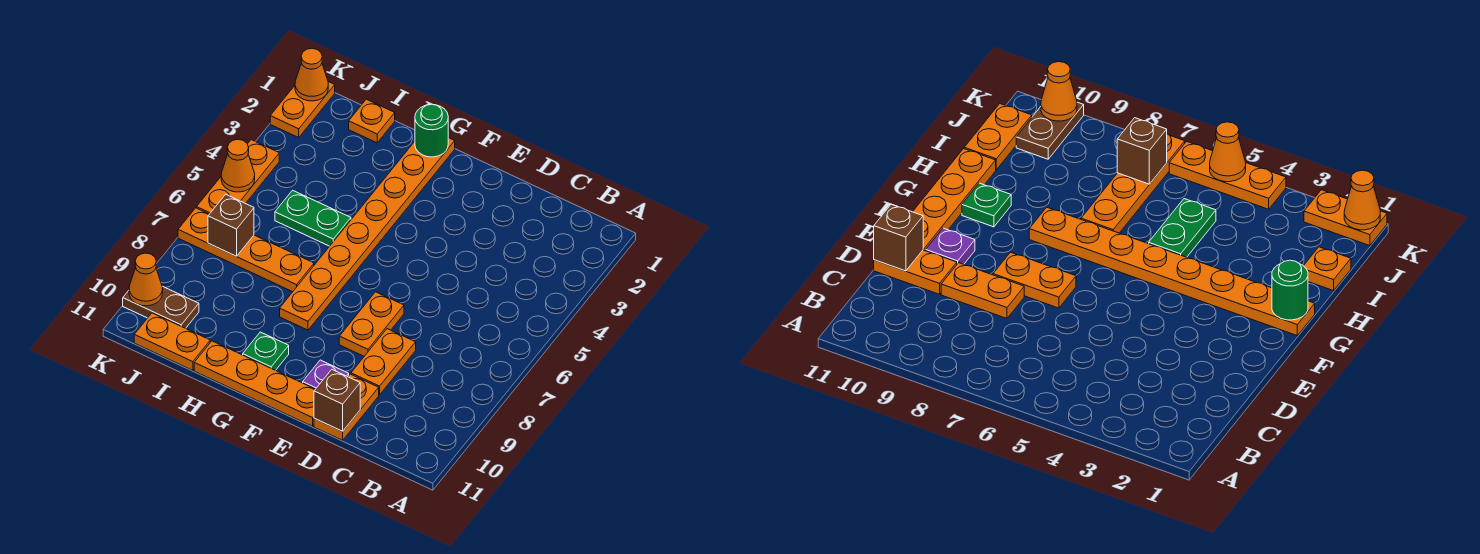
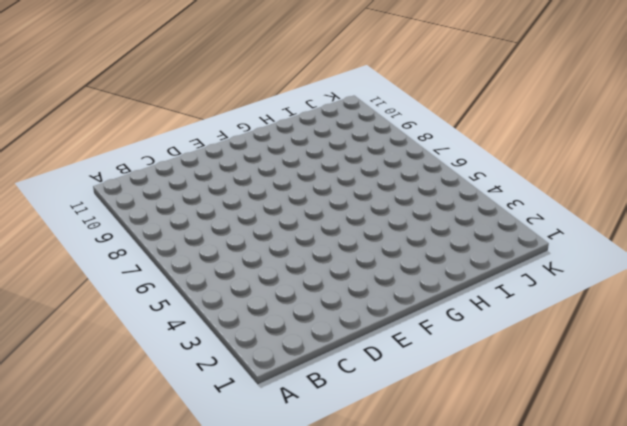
none -> orange 1x2 plate [351,329,416,395]
none -> orange 1x2 plate [314,374,379,440]
none -> orange 1x2 plate [339,292,404,356]

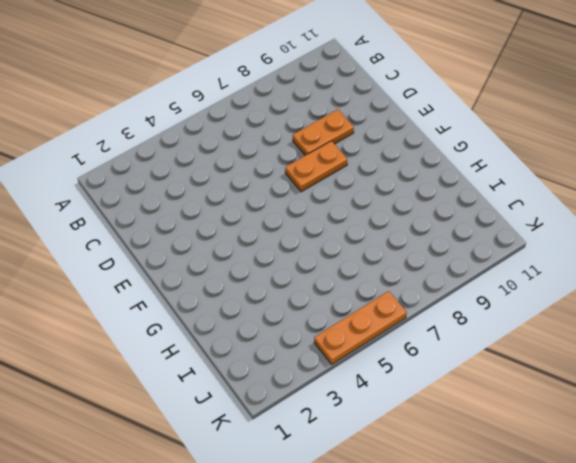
none -> orange 1x2 plate [314,374,379,440]
none -> purple 1x1 plate [303,360,349,389]
none -> orange 1x4 plate [194,341,315,426]

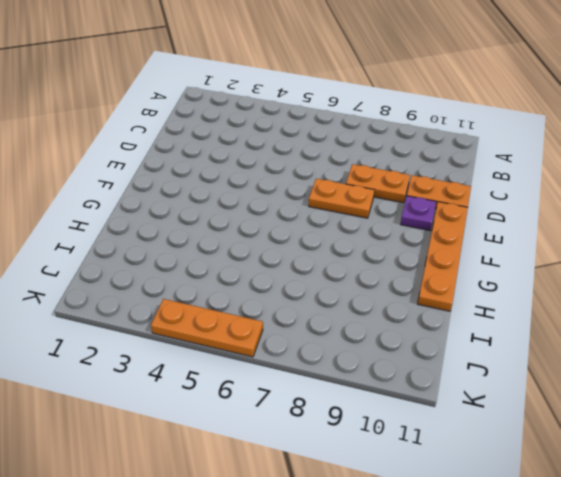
none -> orange 1x8 plate [280,138,455,330]
none -> green 1x1 plate [243,332,289,370]
none -> green 1x2 plate [275,190,351,246]

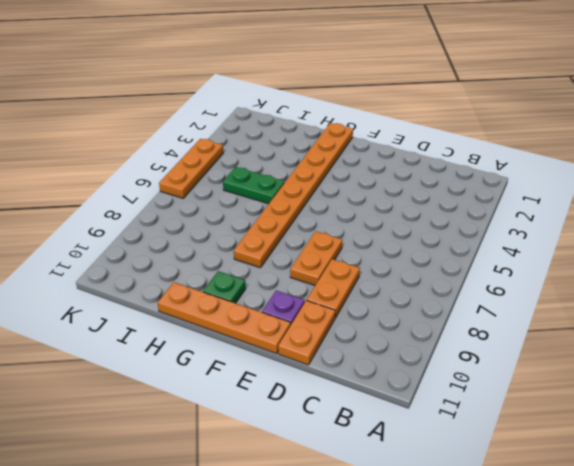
none -> orange 1x4 plate [178,208,314,292]
none -> orange 1x1 plate [349,99,395,143]
none -> orange 1x2 plate [134,313,210,370]

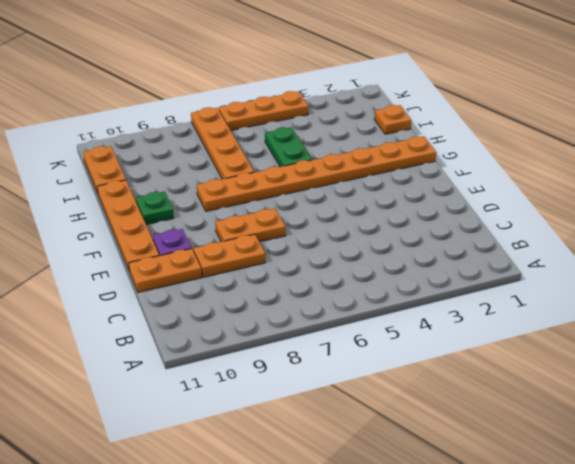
none -> brown 1x2 plate [123,286,199,328]
none -> orange 1x2 plate [270,82,335,138]
none -> brown 1x1 brick [314,370,360,431]

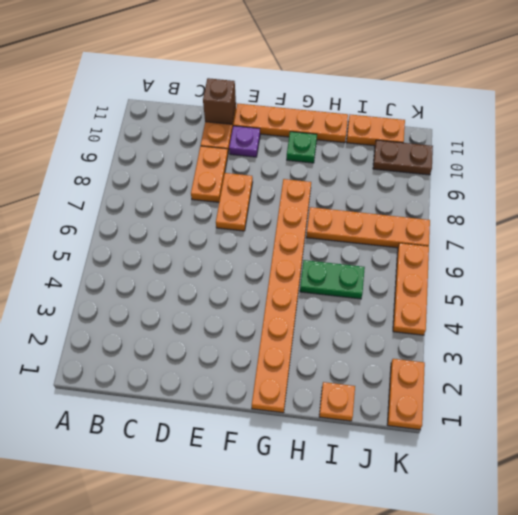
none -> green 1x1 round brick [415,104,448,157]
none -> brown 1x1 brick [208,194,254,256]
none -> orange 1x1 cone [295,48,328,101]

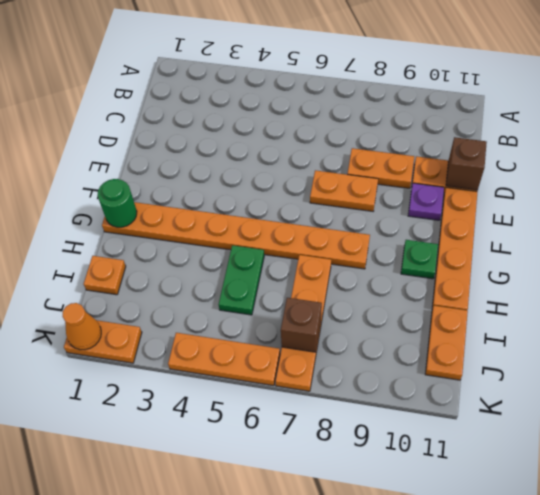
none -> brown 1x2 plate [123,286,199,328]
none -> orange 1x1 cone [221,139,255,192]
none -> orange 1x1 cone [129,253,163,306]

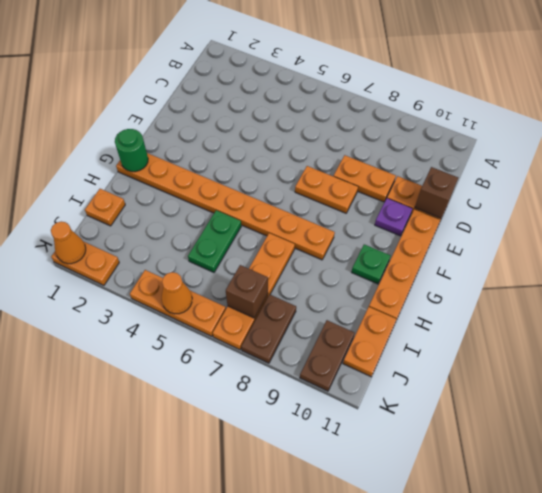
brown 1x2 plate [241,294,296,363] -> none
none -> orange 1x1 cone [129,253,163,306]

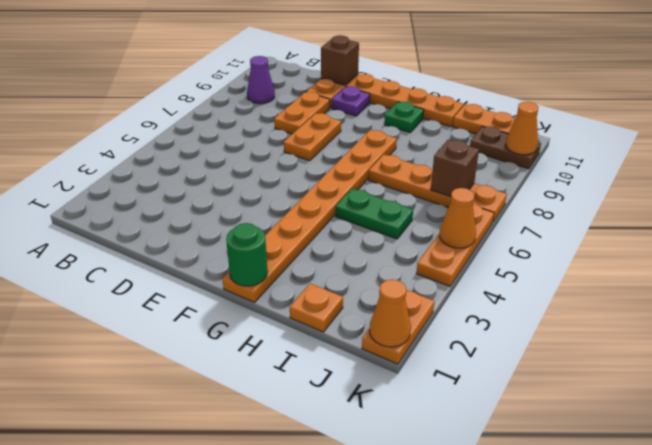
purple 1x1 cone [247,56,275,104] -> none

